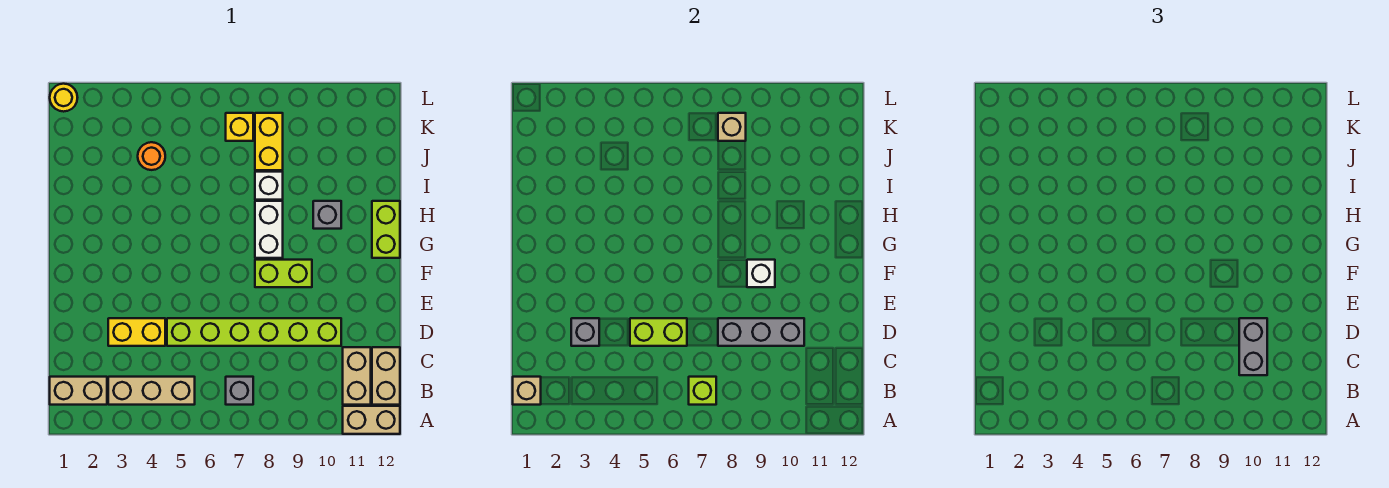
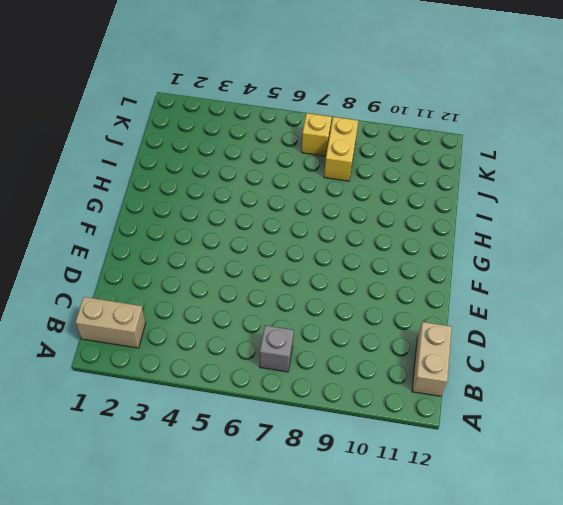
none -> tan 1x2 brick [343,406,400,434]
none -> tan 1x3 brick [108,377,195,405]
none -> tan 1x2 brick [343,347,371,405]

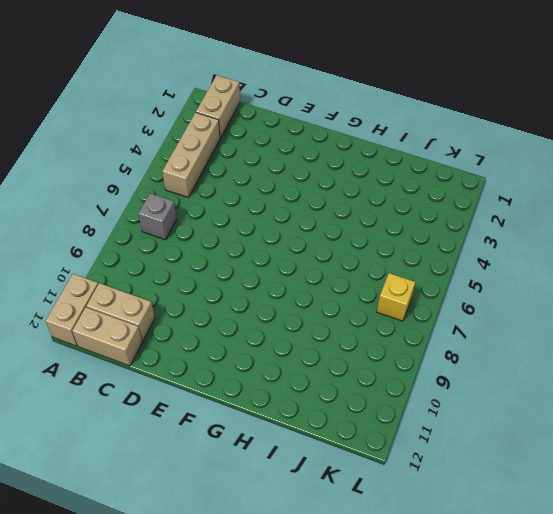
none -> yellow 1x2 brick [108,318,165,346]
none -> lime 1x6 brick [167,318,341,346]
none -> lime 1x2 brick [255,260,312,287]

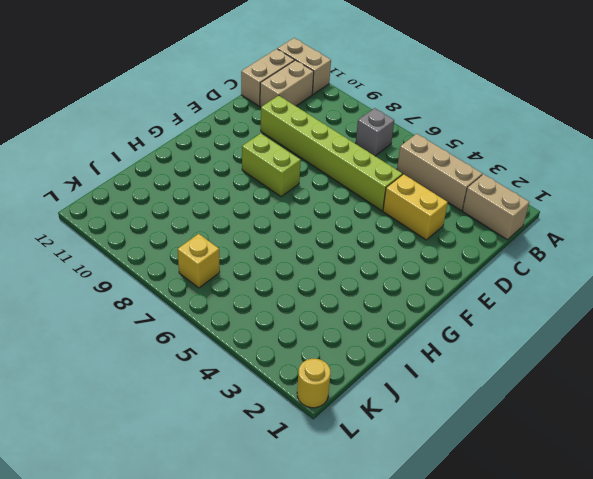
none -> white 1x2 brick [255,201,283,258]
none -> lime 1x2 brick [372,201,400,258]
none -> grey 1x1 brick [313,201,341,229]

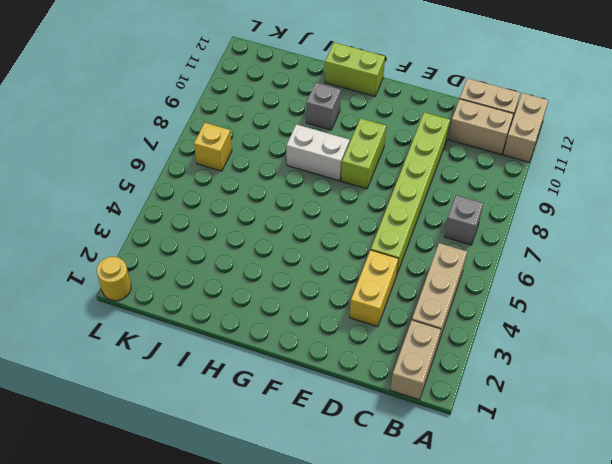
none -> white 1x1 brick [255,172,283,200]
none -> orange 1x1 round brick [138,142,165,170]
none -> yellow 1x2 brick [255,113,283,170]

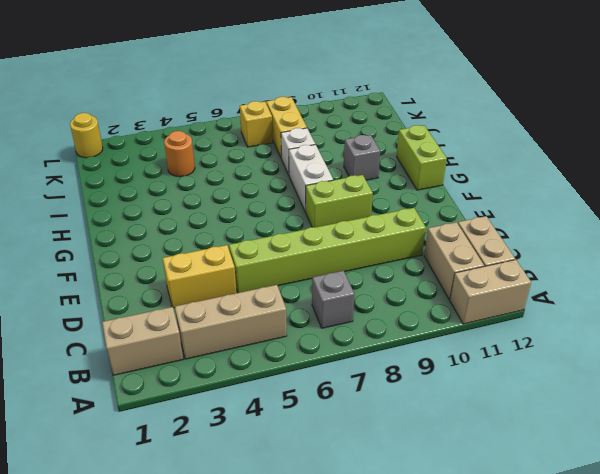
none -> tan 1x1 brick [513,377,541,405]
none -> lime 1x1 brick [689,377,716,405]
none -> grey 1x1 brick [571,318,599,346]

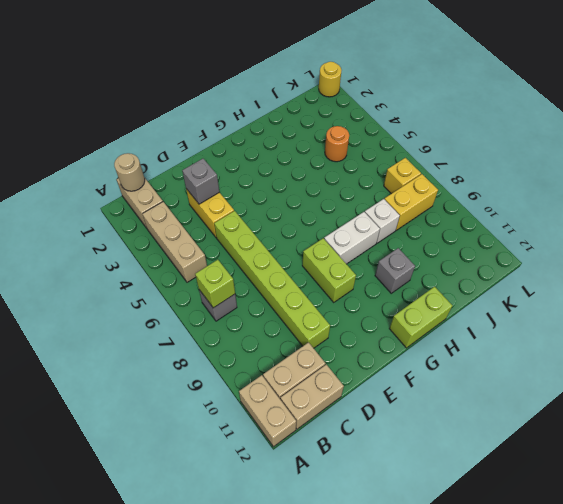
tan 1x1 round brick [114,153,145,191] -> tan 1x1 brick [513,377,541,405]
none -> lime 1x2 brick [630,318,687,346]
none -> grey 1x3 brick [718,318,804,346]
none -> white 1x1 brick [747,260,775,287]

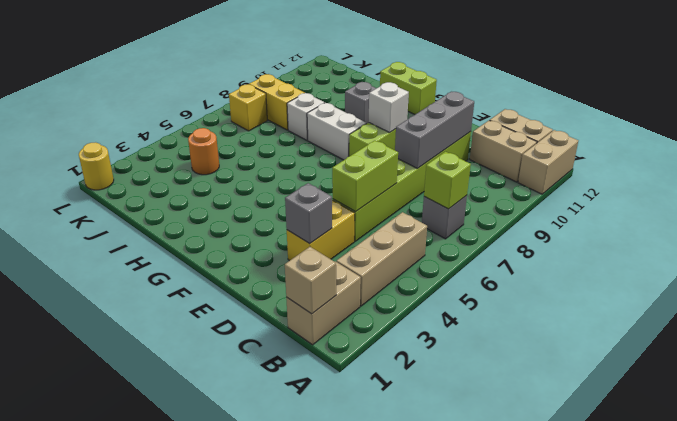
none -> tan 1x1 brick [718,113,746,141]
none -> grey 1x2 brick [1239,318,1267,375]

